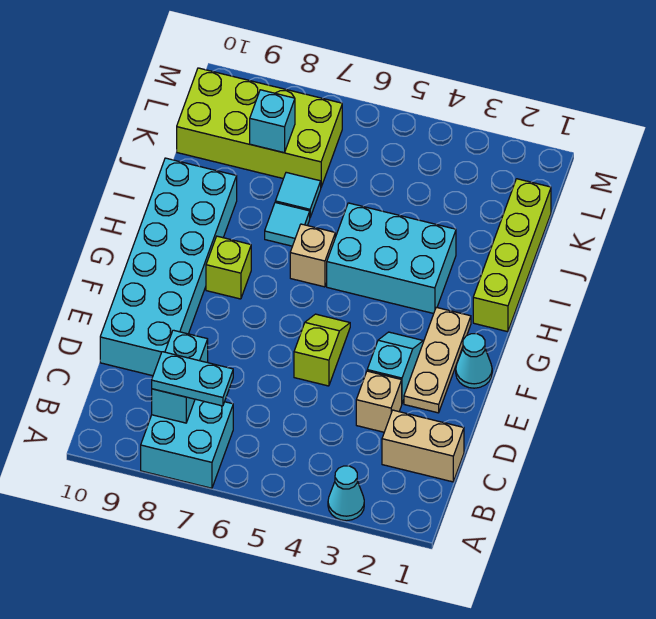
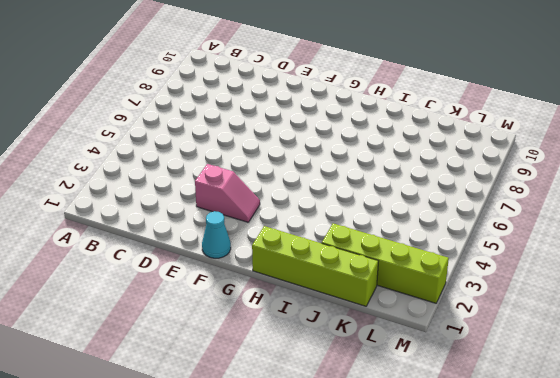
pink 1x2 slope [195,164,260,222] -> cyan 1x2 slope [367,332,423,403]
lime 1x4 brick [322,223,449,303] -> none
none -> cyan 1x1 cone [328,466,364,521]
none -> cyan 2x2 brick [141,399,233,488]
none -> tan 1x2 brick [382,410,464,482]

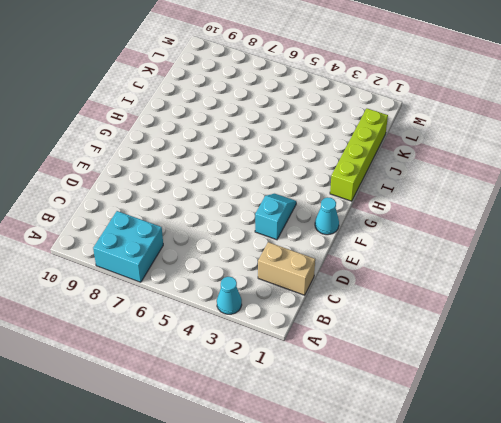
none -> tan 1x1 brick [356,371,402,432]
none -> cyan 2x6 brick [100,158,237,376]
none -> tan 1x3 plate [404,307,471,413]

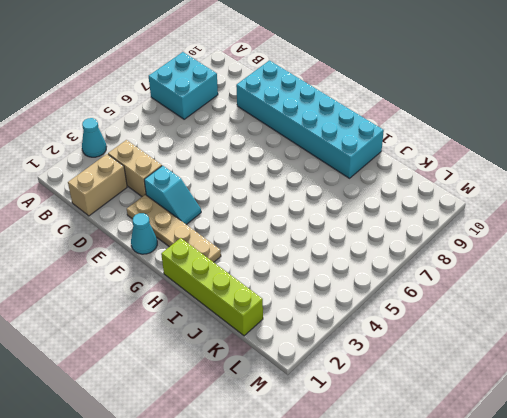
tan 1x2 brick [108,140,162,196] -> tan 1x1 brick [356,371,402,432]
tan 1x4 plate [127,195,221,262] -> tan 1x3 plate [404,307,471,413]
none -> lime 1x2 slope [294,314,350,386]
none -> lime 1x1 brick [206,236,251,299]
none -> cyan 2x3 brick [327,203,456,314]

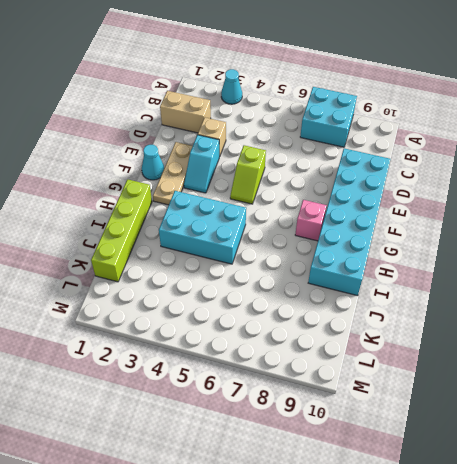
pink 1x1 brick [295,200,327,241] -> lime 1x1 brick [206,236,251,299]
none -> tan 1x1 brick [290,224,335,287]
none -> cyan 1x1 tile [265,203,310,246]
none -> cyan 1x1 tile [275,172,321,217]

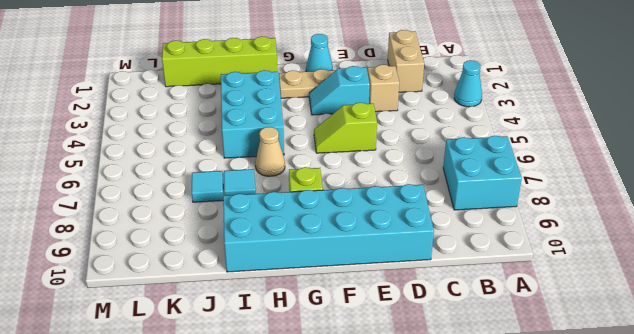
tan 1x1 cone [255,127,285,176] -> tan 1x1 brick [290,224,335,287]
none -> lime 2x4 brick [177,68,342,187]
none -> cyan 1x2 brick [152,330,208,423]
none -> cyan 1x1 brick [250,90,295,153]

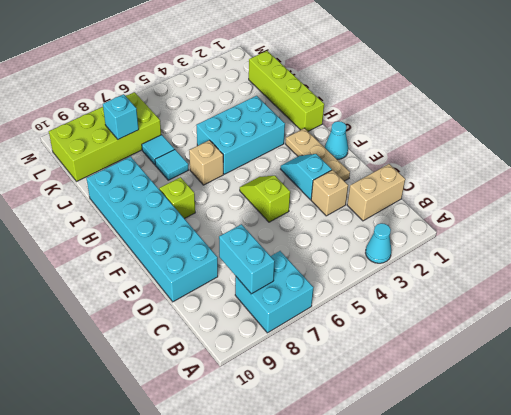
none -> cyan 1x2 plate [152,352,233,406]

